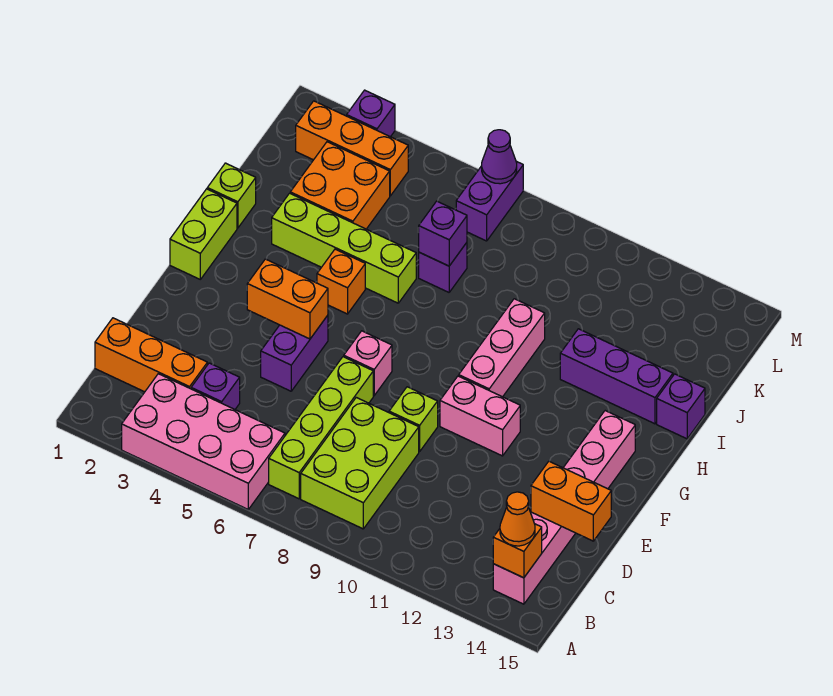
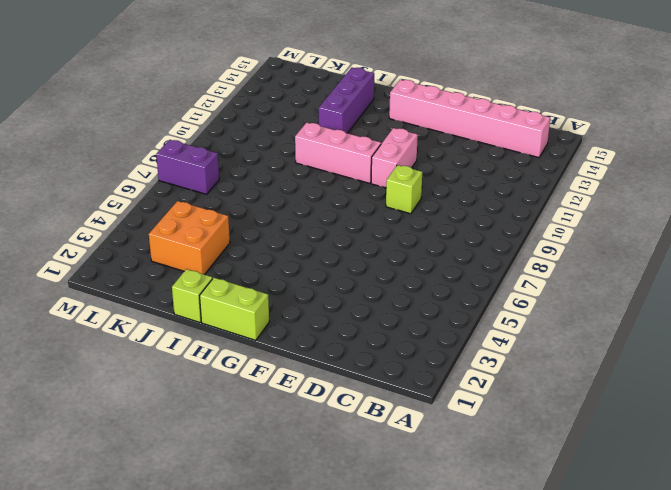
none -> pink 2x4 brick [122,374,285,509]
none -> lime 1x4 brick [269,357,373,499]
none -> lime 2x3 brick [301,397,419,529]

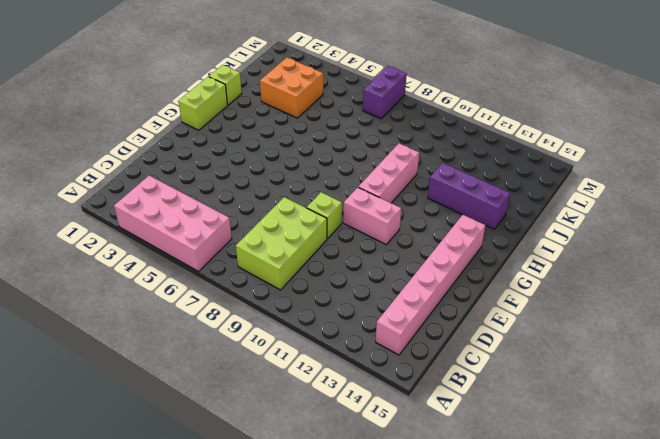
none -> lime 1x4 brick [269,357,373,499]
none -> orange 1x3 brick [95,318,207,392]
none -> purple 1x1 brick [191,363,240,409]

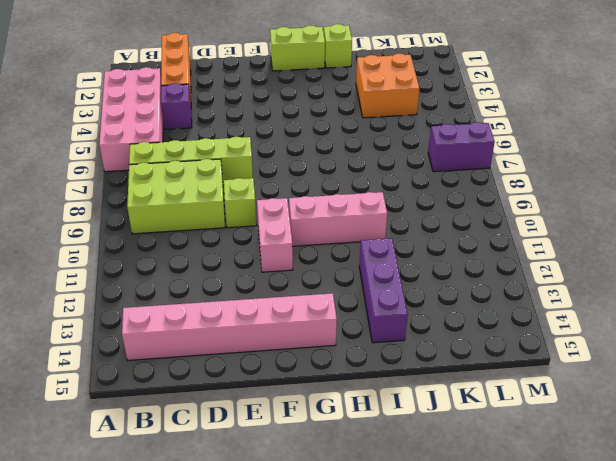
none -> purple 1x2 brick [261,315,328,391]
none -> pink 1x1 brick [344,331,392,396]
none -> orange 1x1 brick [317,249,365,314]

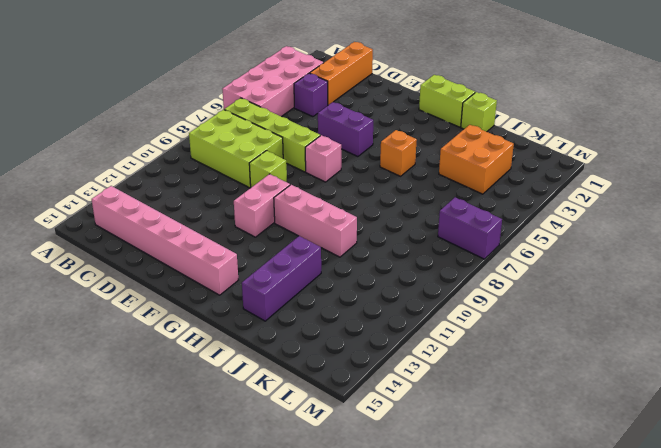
none -> lime 1x4 brick [272,193,416,303]
none -> purple 1x1 brick [657,374,705,439]
none -> purple 1x1 brick [419,243,467,292]

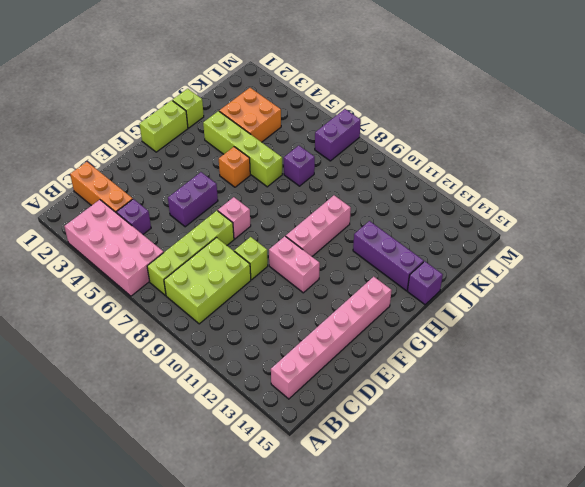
none -> orange 1x3 brick [296,101,408,196]
none -> purple 1x1 brick [347,90,395,137]
none -> orange 1x1 brick [493,524,542,578]

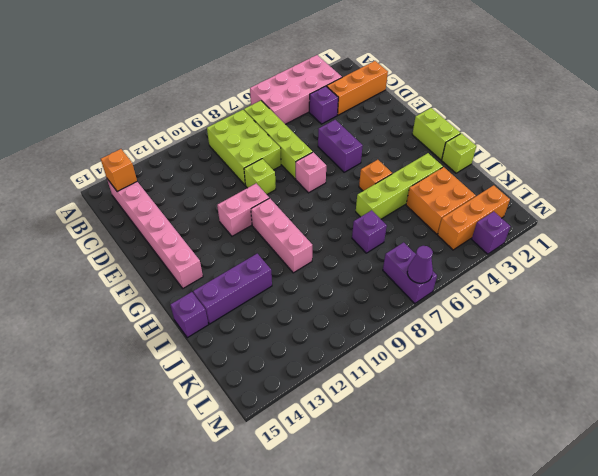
none -> orange 1x2 brick [531,461,611,541]
none -> orange 1x2 brick [247,259,328,339]
none -> purple 1x1 brick [418,201,467,266]

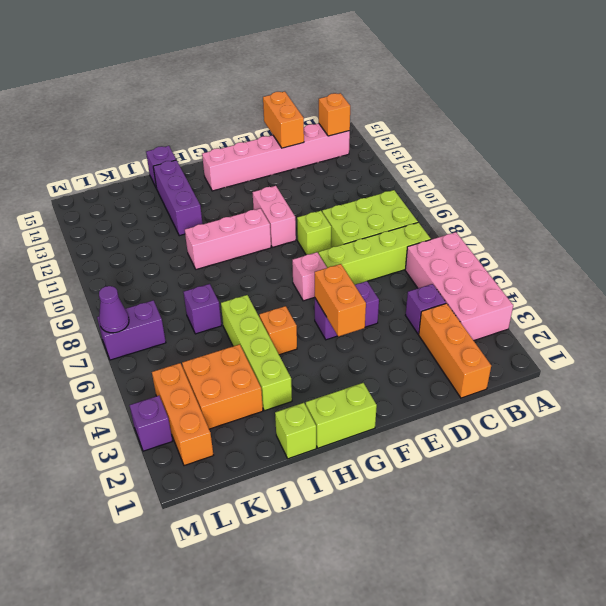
none -> purple 1x1 brick [418,201,467,266]
none -> orange 1x1 cone [500,492,535,546]

